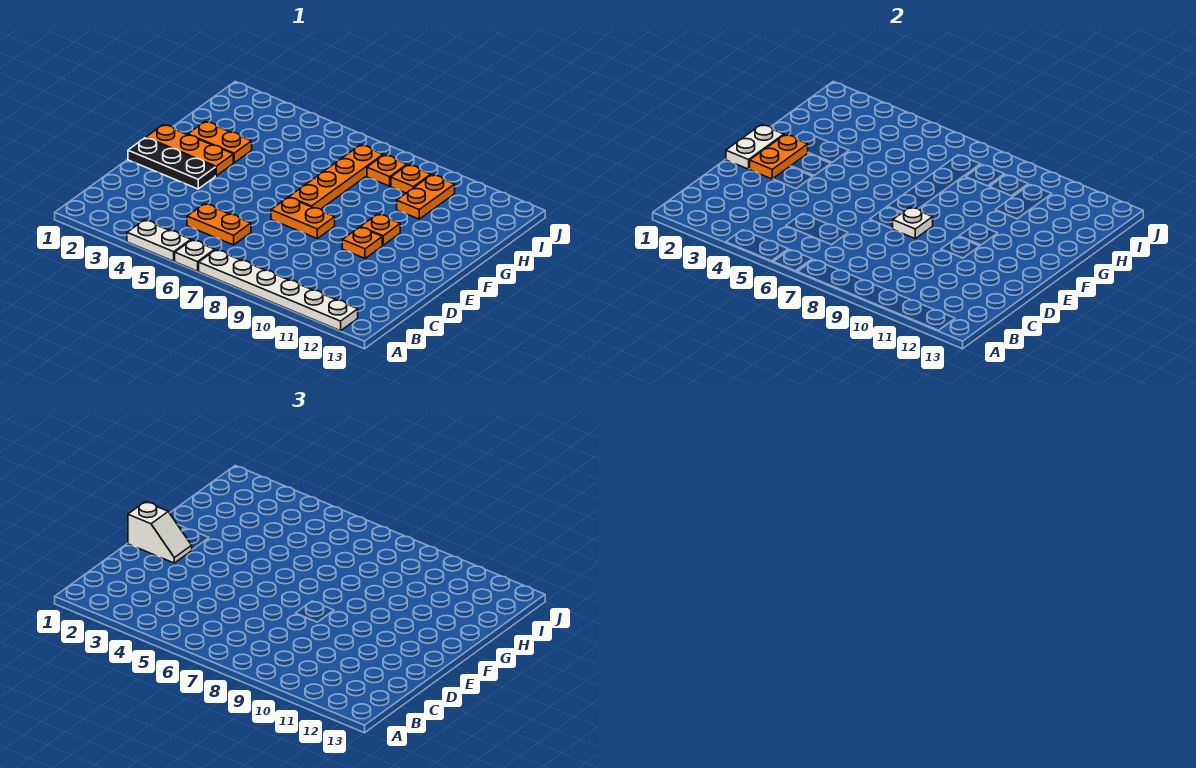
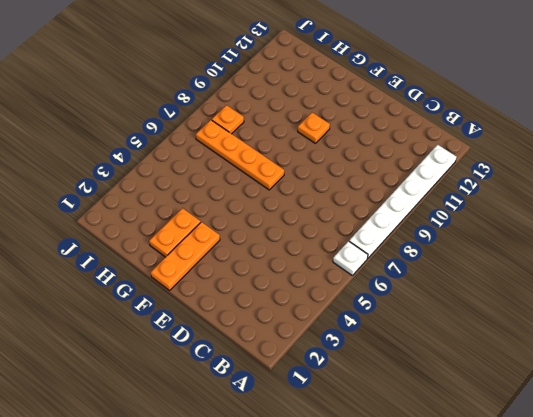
none -> white 1x2 plate [127,220,191,261]
none -> orange 1x2 plate [187,204,251,245]
none -> black 1x3 plate [128,138,215,189]

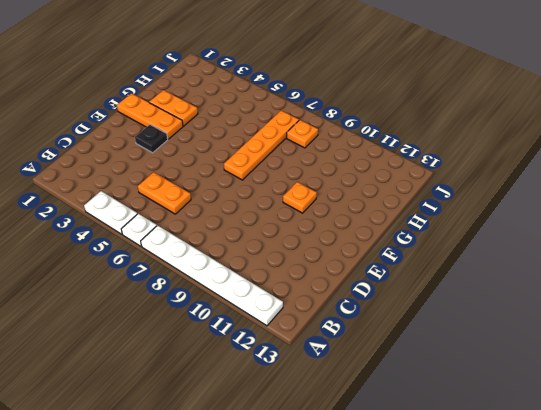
black 1x1 plate [135,125,168,153] -> black 1x3 plate [128,138,215,189]
none -> orange 1x2 plate [271,197,335,239]
none -> orange 1x1 plate [342,227,382,258]
none -> orange 1x2 plate [397,175,455,219]

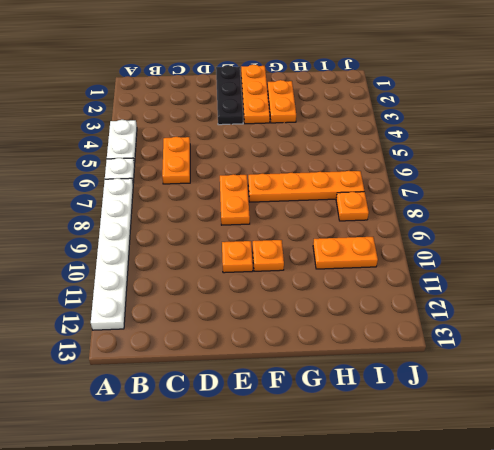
none -> orange 1x1 plate [391,165,431,193]
none -> white 1x2 plate [726,125,784,169]
none -> orange 1x2 plate [750,135,808,179]

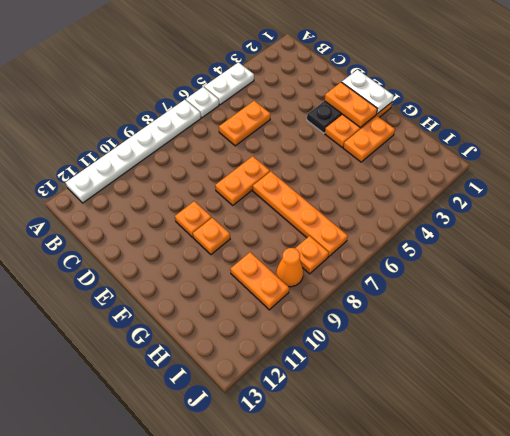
orange 1x1 cone [276,248,303,287] -> orange 1x1 plate [391,165,431,193]
none -> white 1x1 plate [893,207,933,239]
none -> white 1x2 slope [128,502,192,563]

